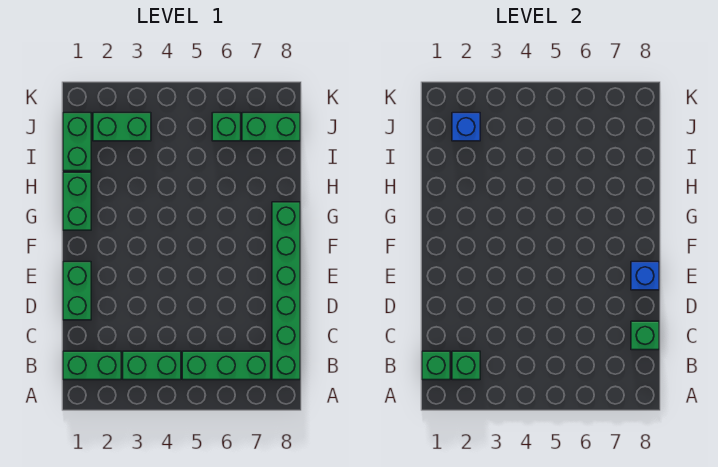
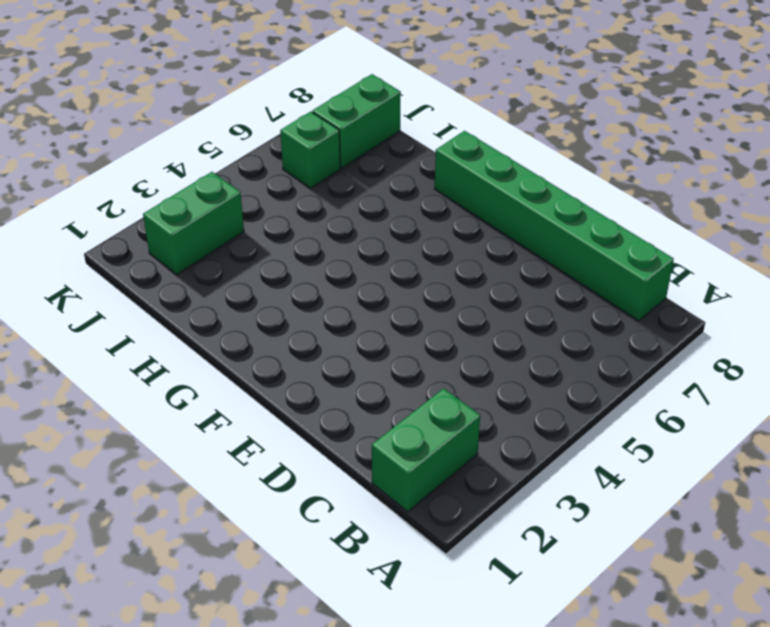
none -> green 1x2 brick [123,351,181,380]
none -> green 1x3 brick [182,351,271,380]
none -> green 1x2 brick [63,262,91,320]

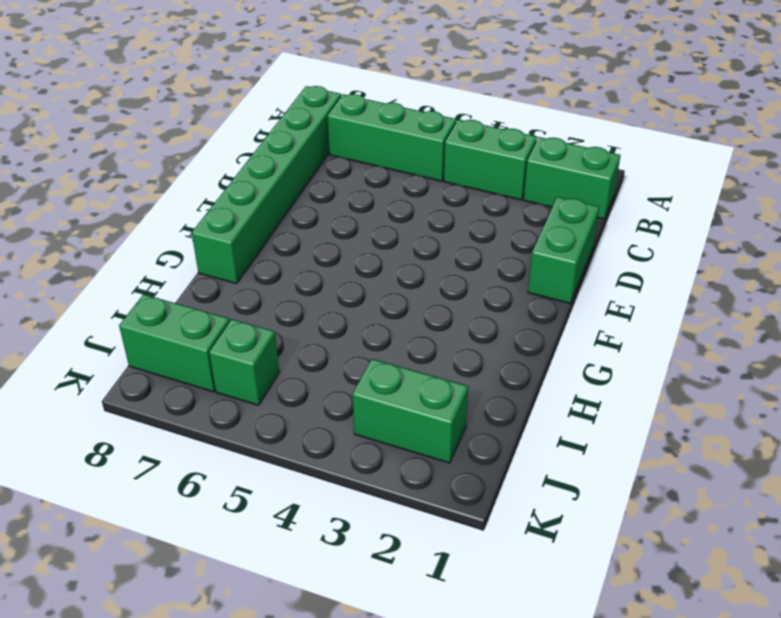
none -> green 1x2 brick [63,172,91,230]
none -> green 1x2 brick [63,113,91,171]
none -> green 1x1 brick [422,351,450,380]

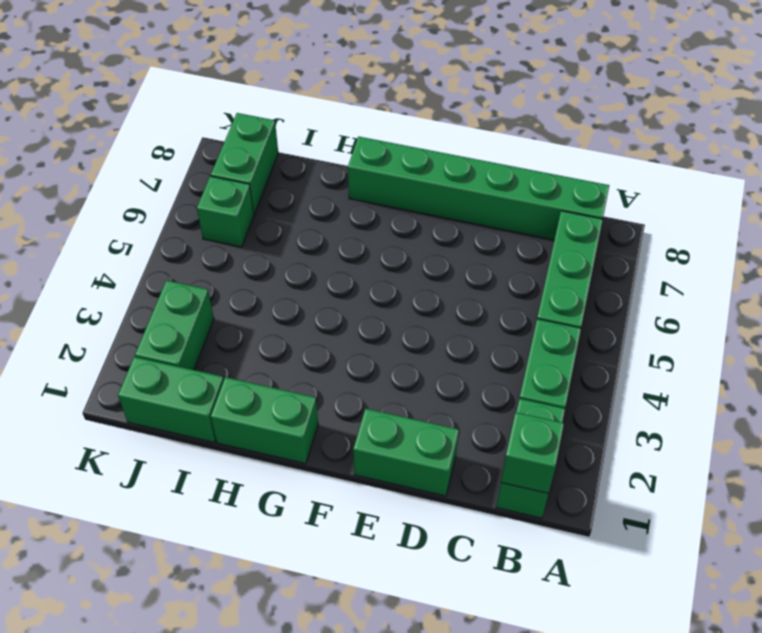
none -> green 1x1 brick [452,351,480,380]
none -> green 1x1 brick [631,321,659,350]
none -> blue 1x1 brick [631,262,659,290]

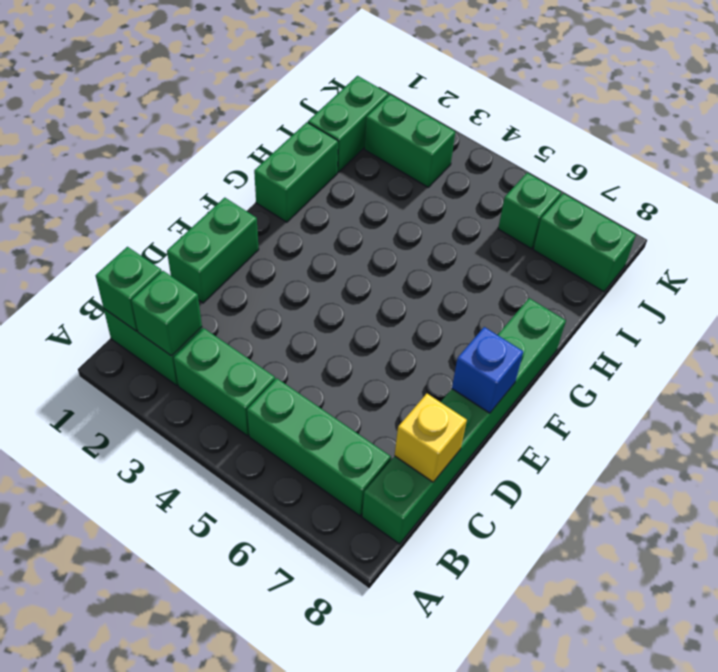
yellow 1x1 brick [395,394,467,482] -> green 1x1 brick [631,321,659,350]
none -> blue 1x1 brick [452,113,480,141]

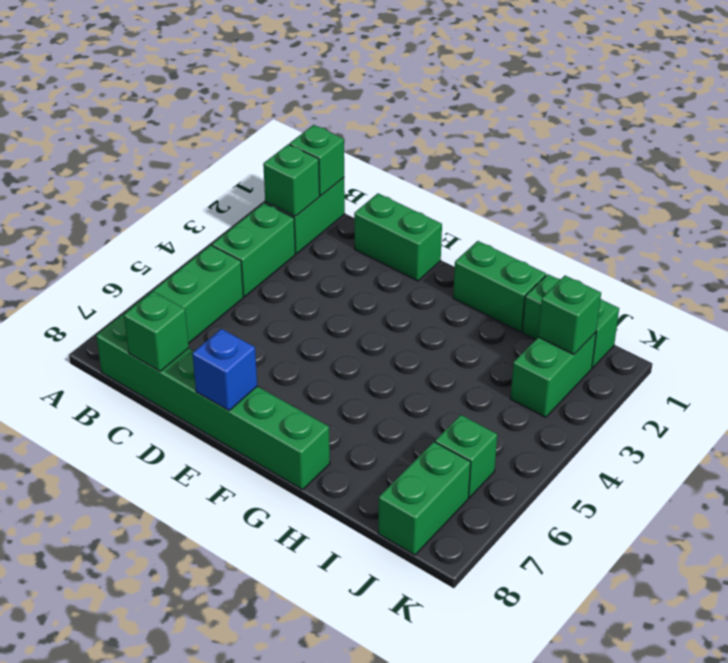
green 1x1 brick [538,276,601,354] -> blue 1x1 brick [452,113,480,141]

